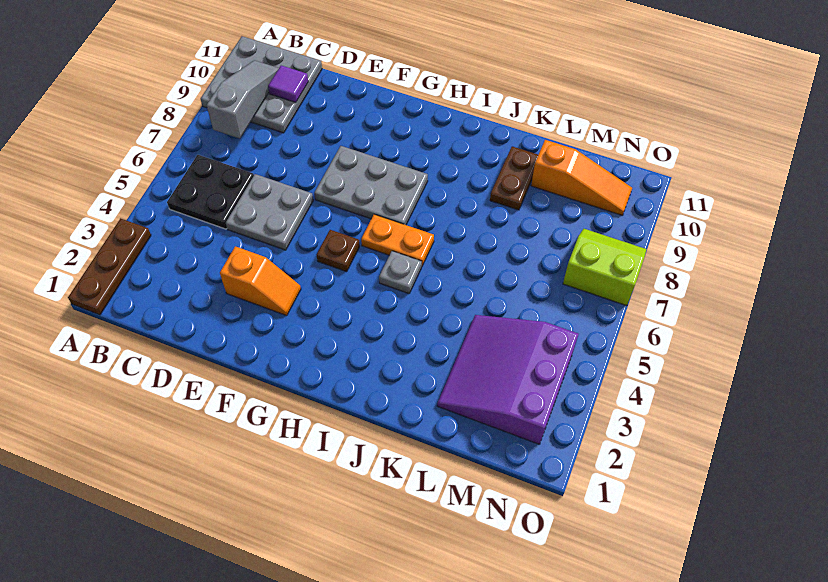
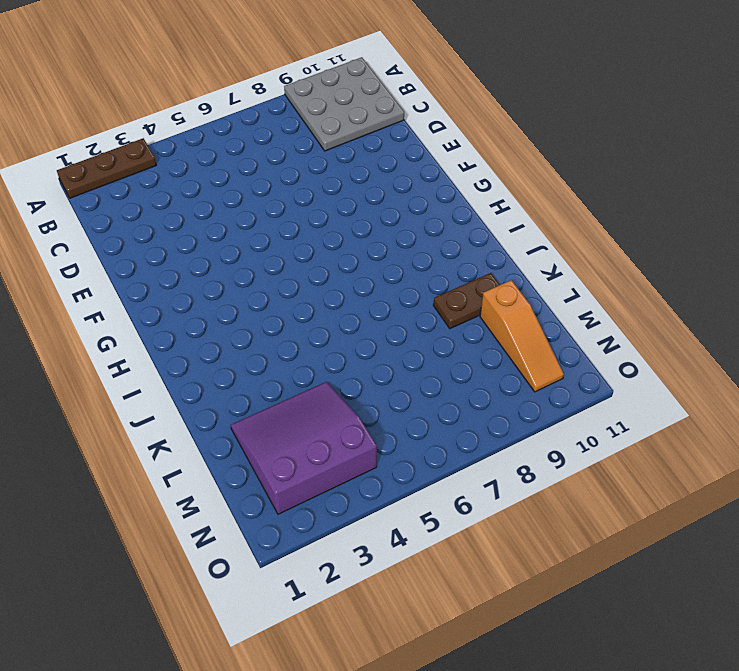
none -> black 2x2 plate [167,155,254,229]
none -> grey 2x2 plate [226,174,313,250]
none -> orange 1x2 slope [220,246,301,316]

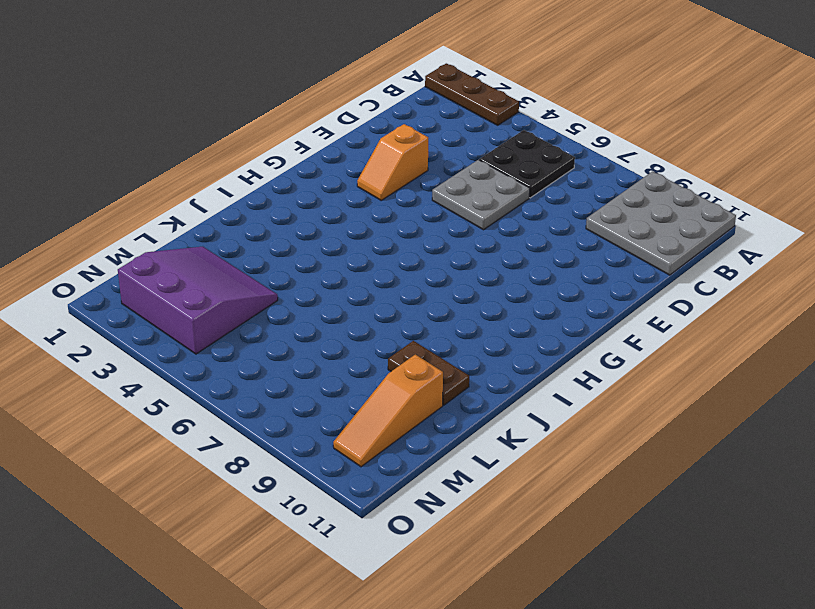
none -> grey 2x3 plate [314,146,428,225]
none -> brown 1x1 plate [317,230,360,272]
none -> orange 1x2 plate [361,214,434,266]

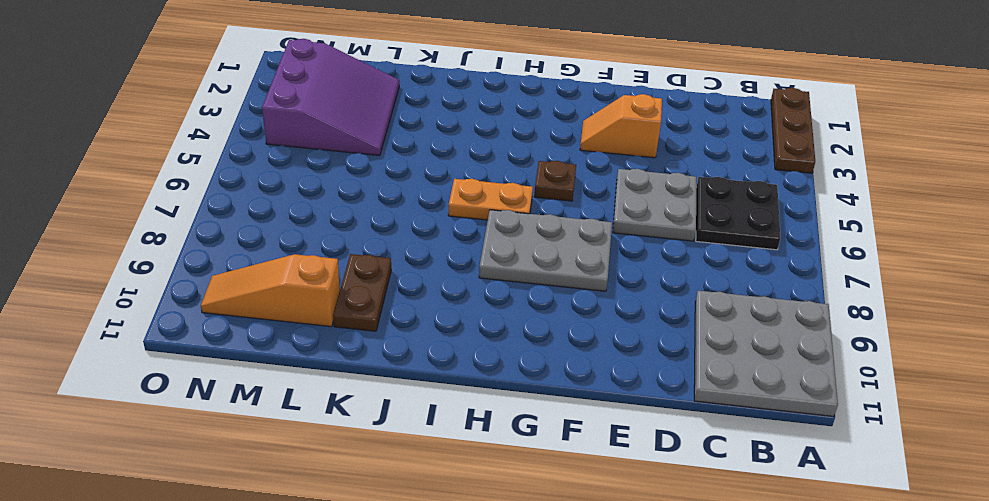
none -> grey 1x1 plate [379,251,422,294]
none -> lime 2x2 slope [563,229,646,306]
none -> grey 1x3 slope [206,60,279,139]

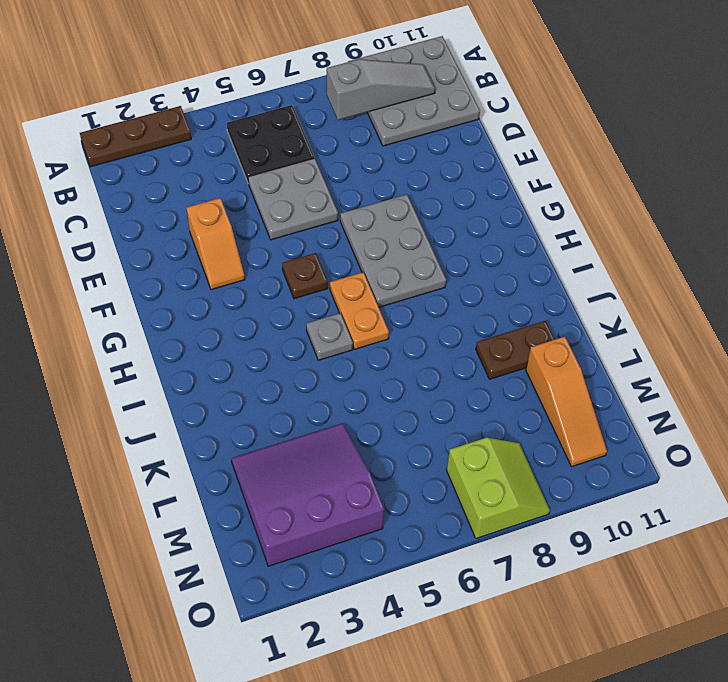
none -> purple 1x1 tile [268,66,308,102]

